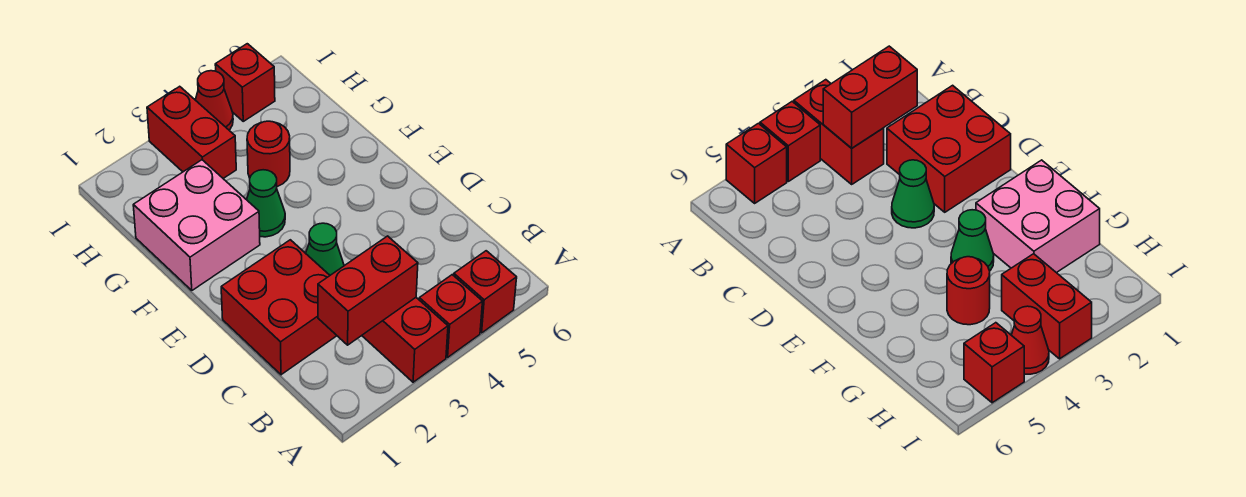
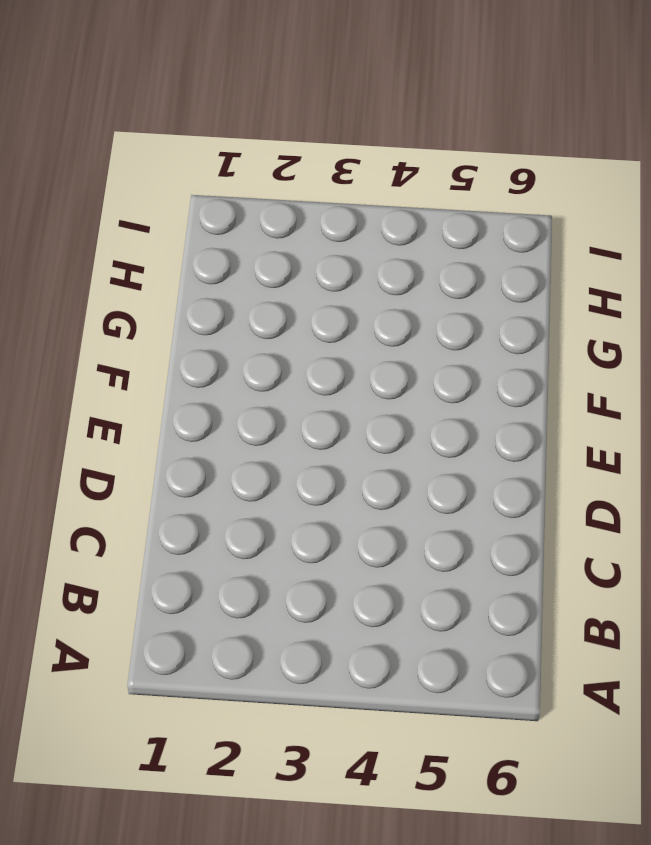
none -> red 1x2 brick [362,298,448,382]
none -> red 1x1 brick [419,275,483,357]
none -> red 1x1 brick [454,251,517,333]

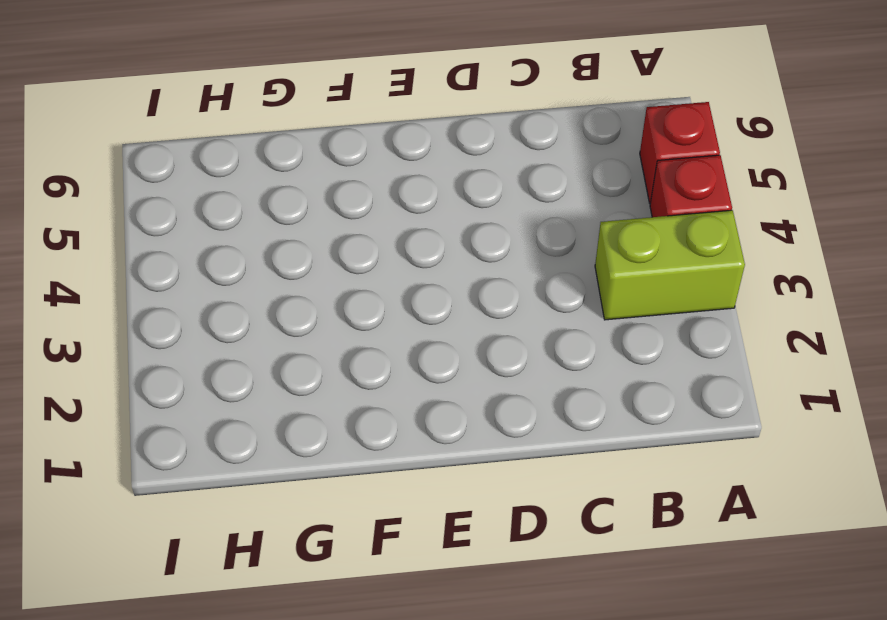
lime 1x2 brick [595,210,745,320] -> red 1x2 brick [362,298,448,382]
none -> red 2x2 brick [221,240,337,375]
none -> green 1x1 cone [306,223,344,275]
none -> pink 2x2 brick [133,160,260,291]

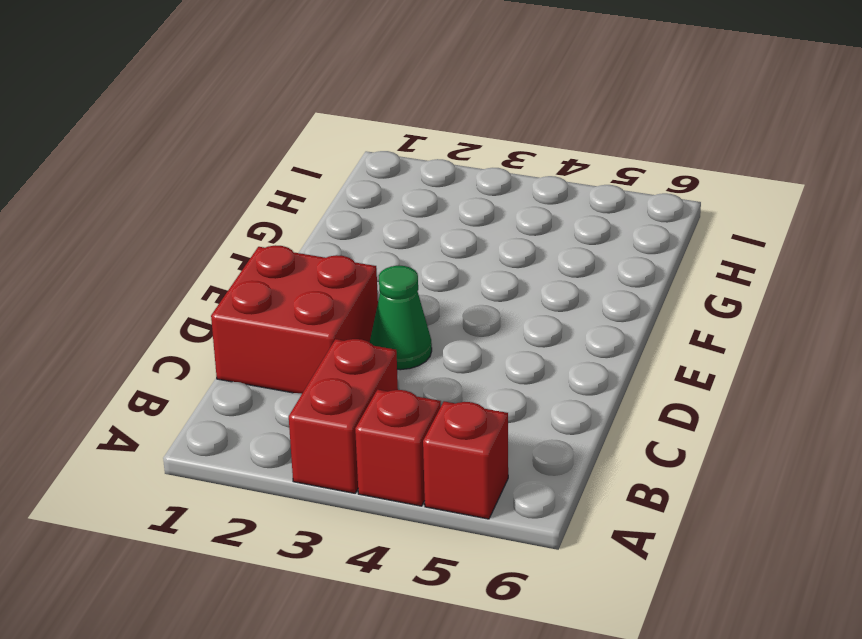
none -> pink 2x2 brick [133,160,260,291]
none -> green 1x1 cone [246,170,285,237]
none -> red 1x1 round brick [247,121,290,187]

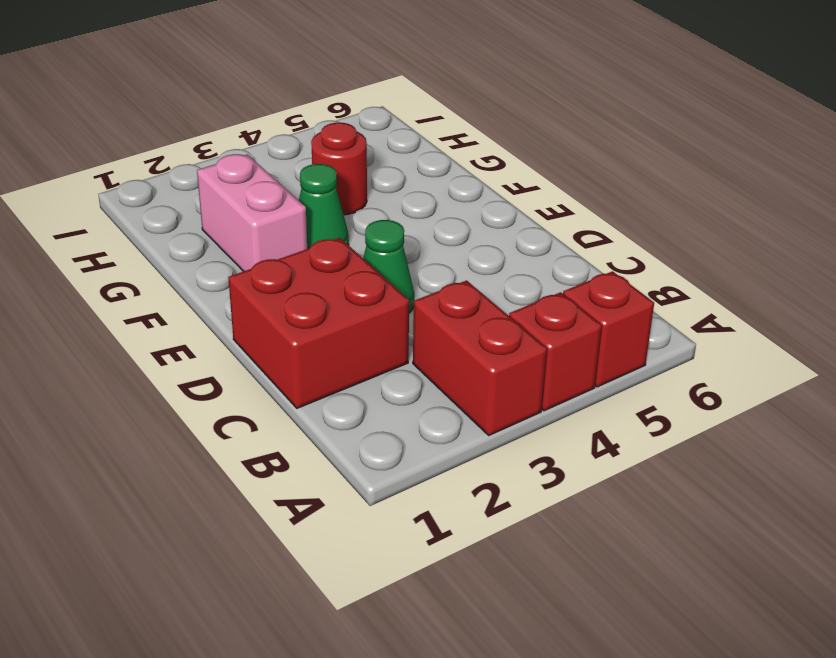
pink 1x2 brick [197,154,307,271] -> pink 2x2 brick [133,160,260,291]
none -> red 1x2 brick [147,86,236,178]
none -> red 1x1 cone [196,71,233,130]
none -> red 1x1 brick [215,44,275,121]

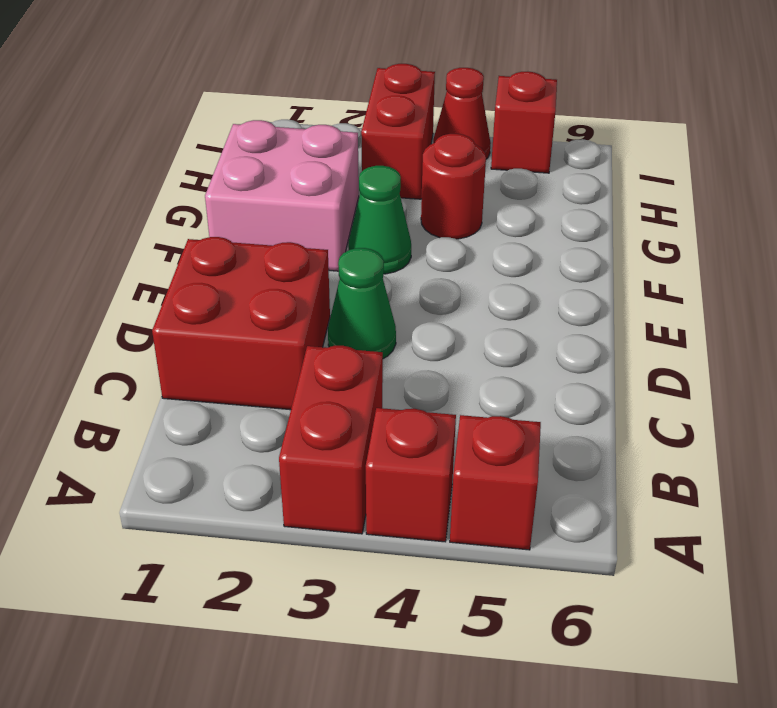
none -> red 1x2 brick [318,236,418,345]

